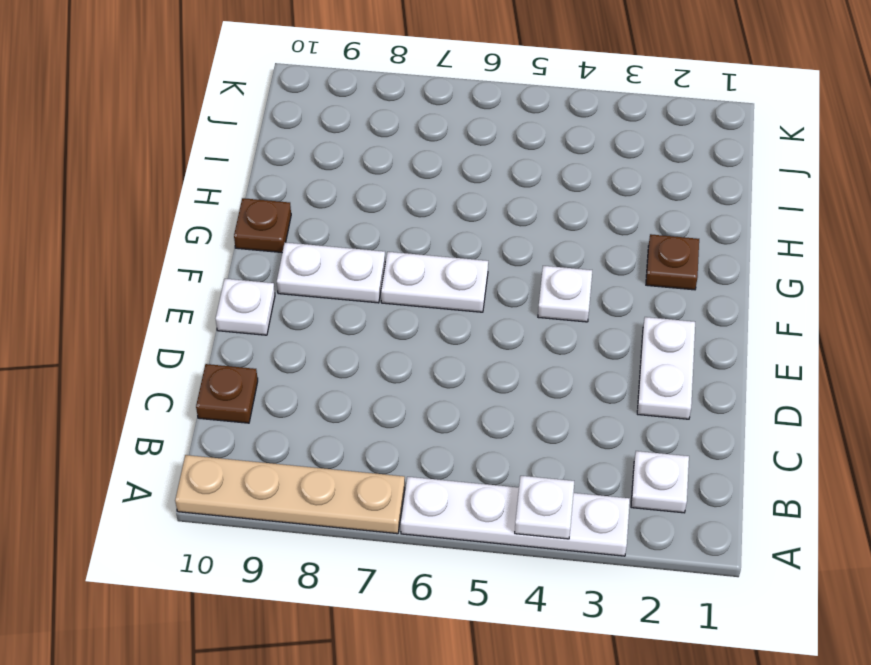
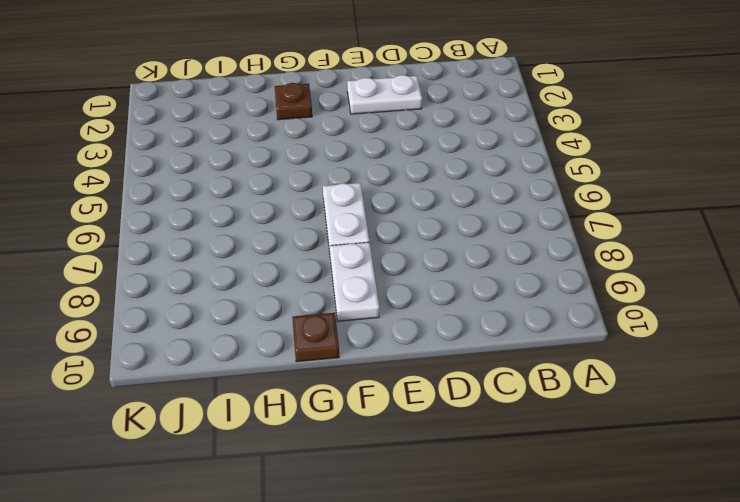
none -> white 1x4 plate [401,477,630,556]
none -> tan 1x4 plate [175,455,405,534]
none -> white 1x1 plate [631,451,689,513]

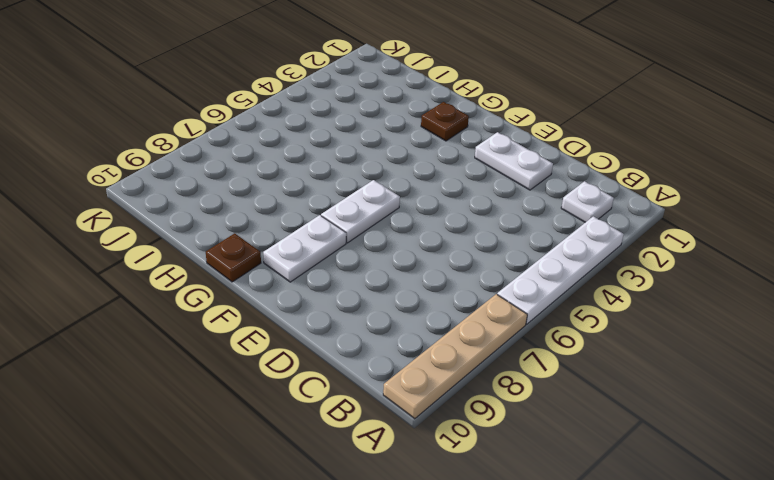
none -> brown 1x1 plate [196,364,258,423]
none -> white 1x1 plate [216,279,275,335]
none -> white 1x1 plate [538,266,592,322]

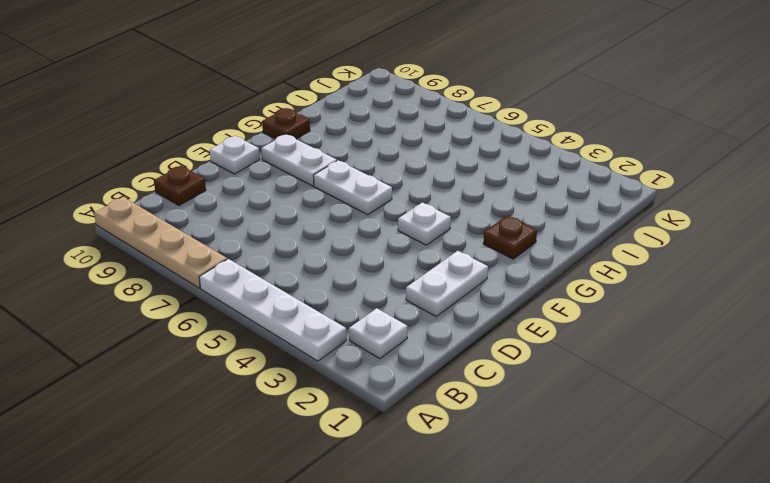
none -> white 1x1 plate [515,476,574,539]

